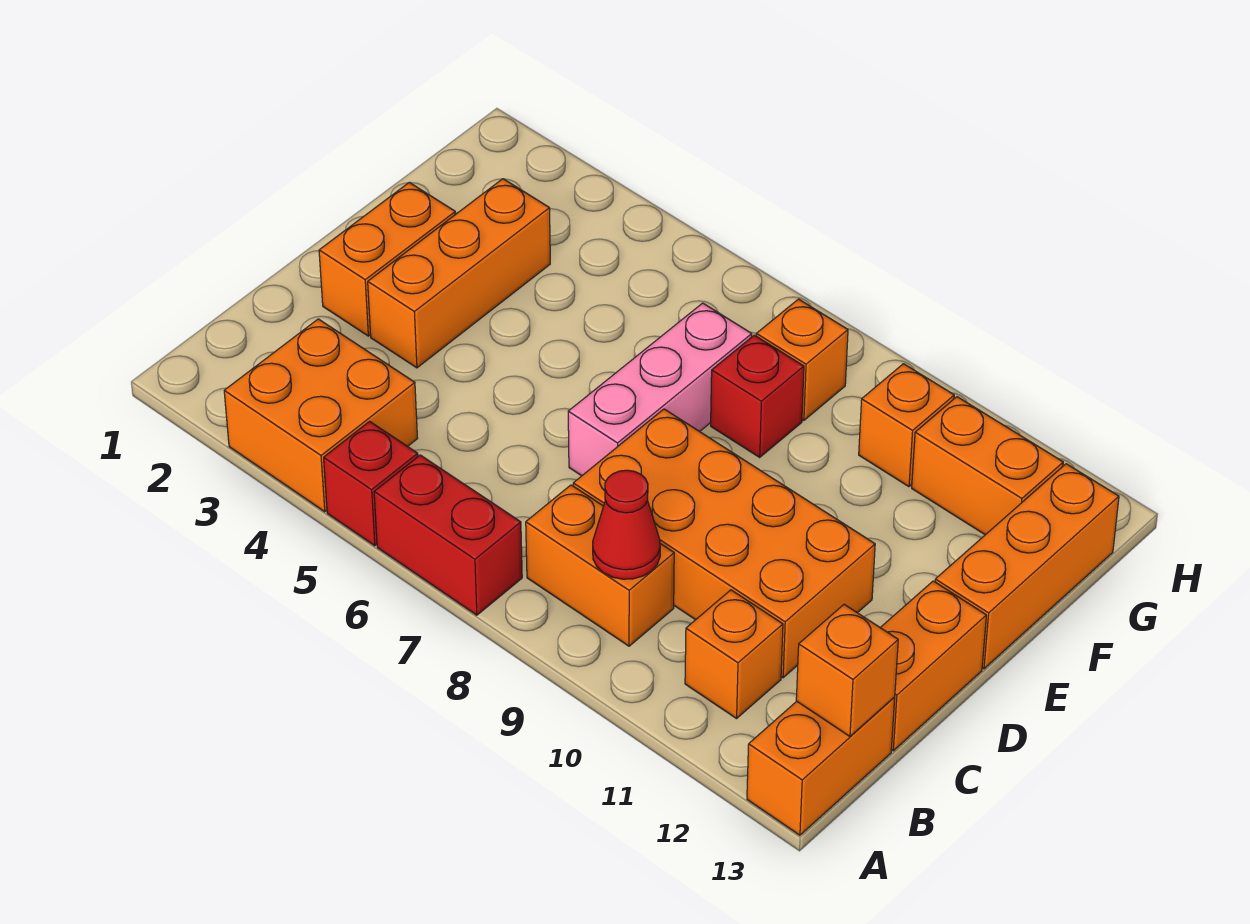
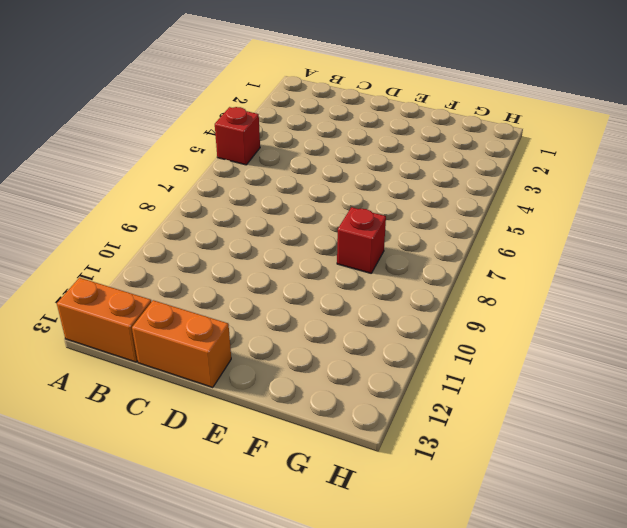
none -> orange 2x2 brick [224,319,418,512]
none -> red 1x2 brick [374,455,522,615]
none -> orange 1x2 brick [526,485,674,646]

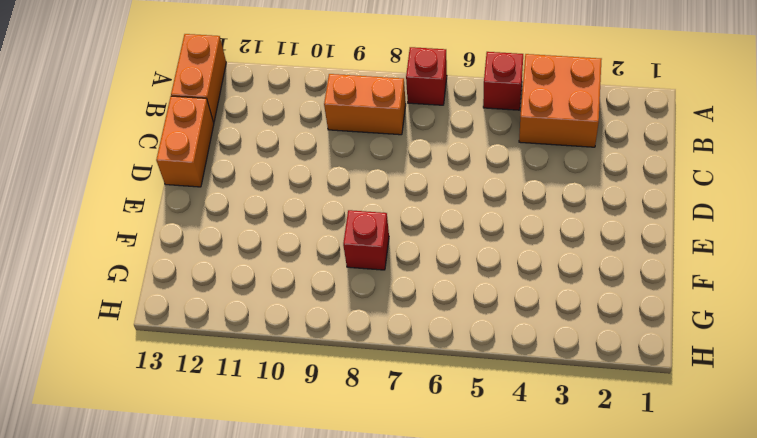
red 1x1 brick [406,47,447,105] -> red 1x2 brick [374,455,522,615]
none -> orange 1x1 brick [685,590,783,718]
none -> orange 2x4 brick [573,409,875,678]
none -> orange 1x2 brick [319,182,455,336]

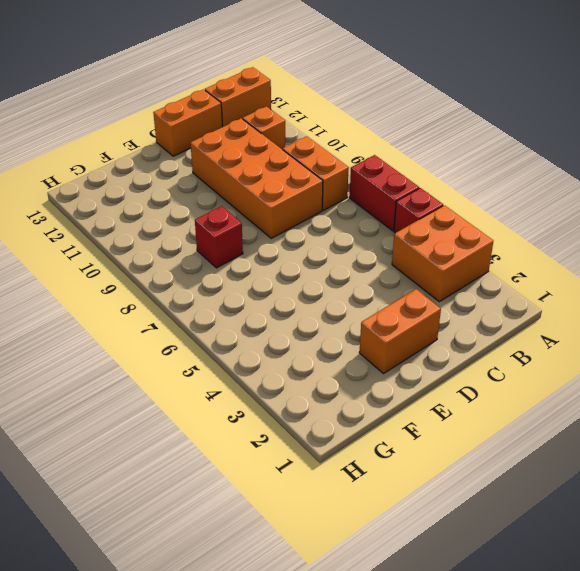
none -> orange 1x3 brick [368,179,550,368]
none -> pink 1x3 brick [568,303,752,476]
none -> orange 1x3 brick [935,464,1119,669]

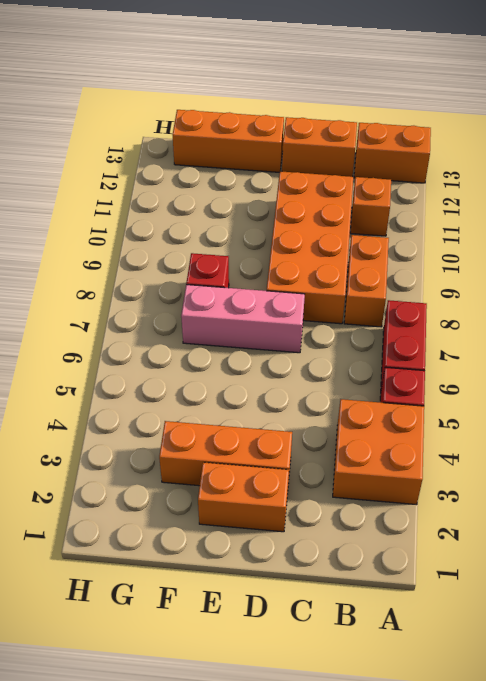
none -> orange 1x1 brick [756,299,848,420]
none -> orange 1x1 brick [859,364,954,487]
none -> orange 1x2 brick [912,397,1063,535]

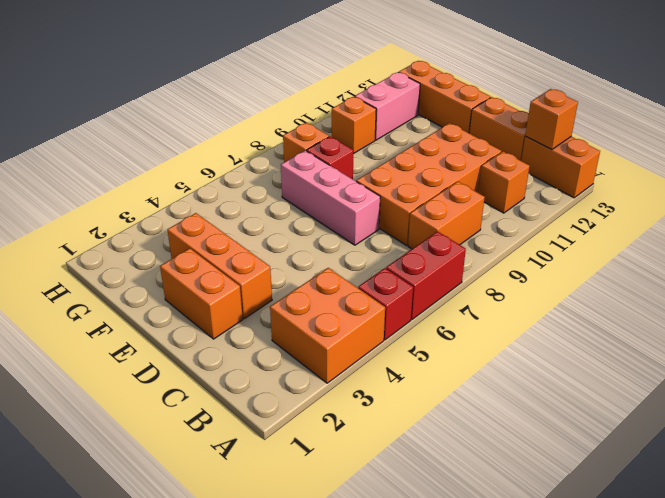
pink 1x2 brick [355,72,420,140] -> orange 1x2 brick [912,397,1063,535]
none -> red 1x1 cone [593,470,660,579]

